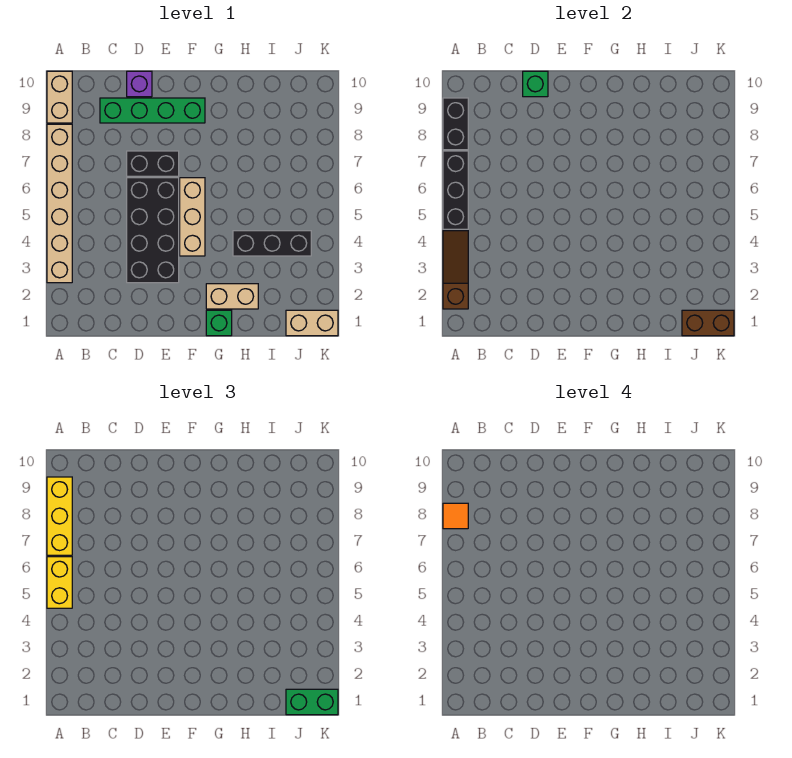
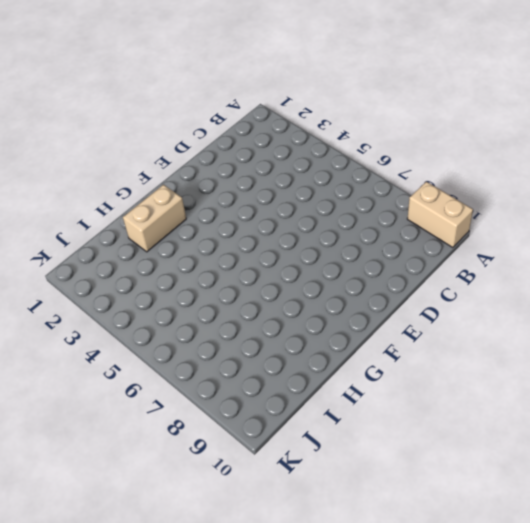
none -> tan 1x6 brick [47,124,72,283]
none -> green 1x4 brick [100,98,205,123]
none -> black 2x4 brick [127,178,179,283]

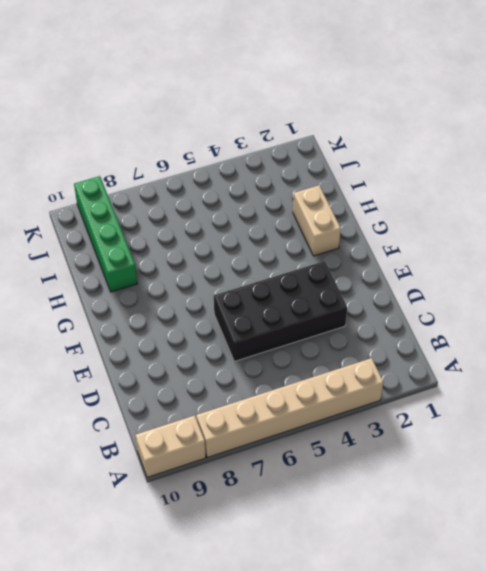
green 1x4 brick [74,176,137,292] -> green 1x4 brick moved to [100,98,205,123]
none -> black 1x2 brick [127,151,179,176]
none -> purple 1x1 brick [127,71,152,97]
none -> tan 1x3 brick [180,178,205,256]

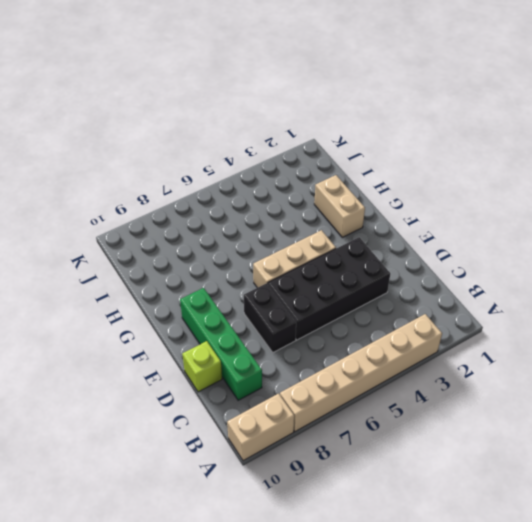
lime 1x1 brick [182,341,222,392] -> purple 1x1 brick [127,71,152,97]
none -> green 1x1 brick [206,310,232,336]
none -> black 1x3 brick [233,231,311,256]
none -> tan 1x2 brick [286,310,338,336]

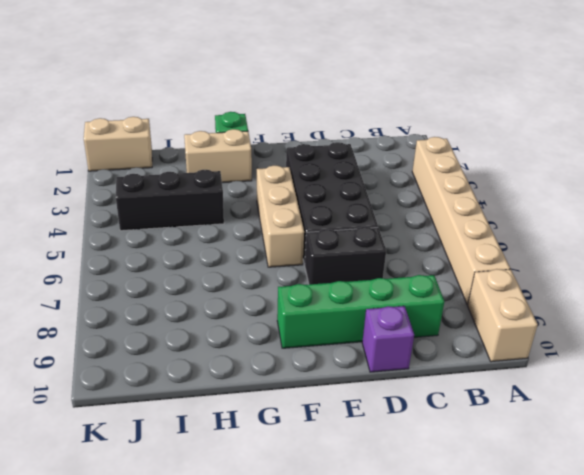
none -> brown 1x3 slope [443,231,468,309]
none -> black 1x3 brick [443,151,468,229]
none -> black 1x2 brick [443,98,468,150]

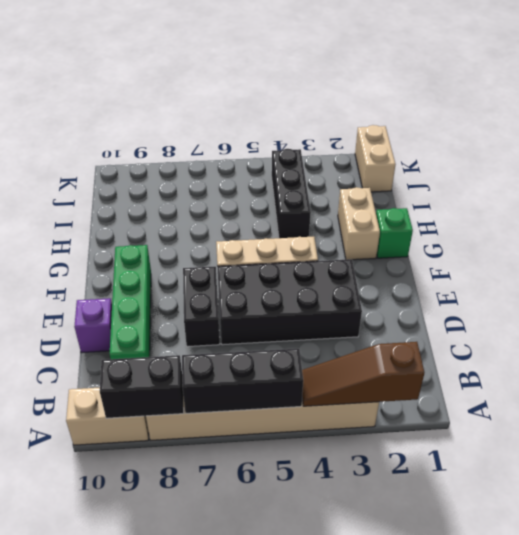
none -> green 1x1 brick [523,71,548,97]
none -> brown 1x2 brick [682,310,734,336]
none -> yellow 1x2 brick [47,557,72,608]

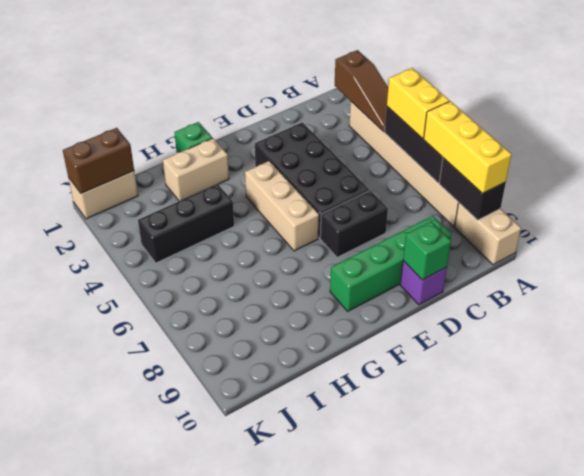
none -> green 1x2 brick [286,689,338,715]
none -> orange 1x1 tile [443,503,468,529]

